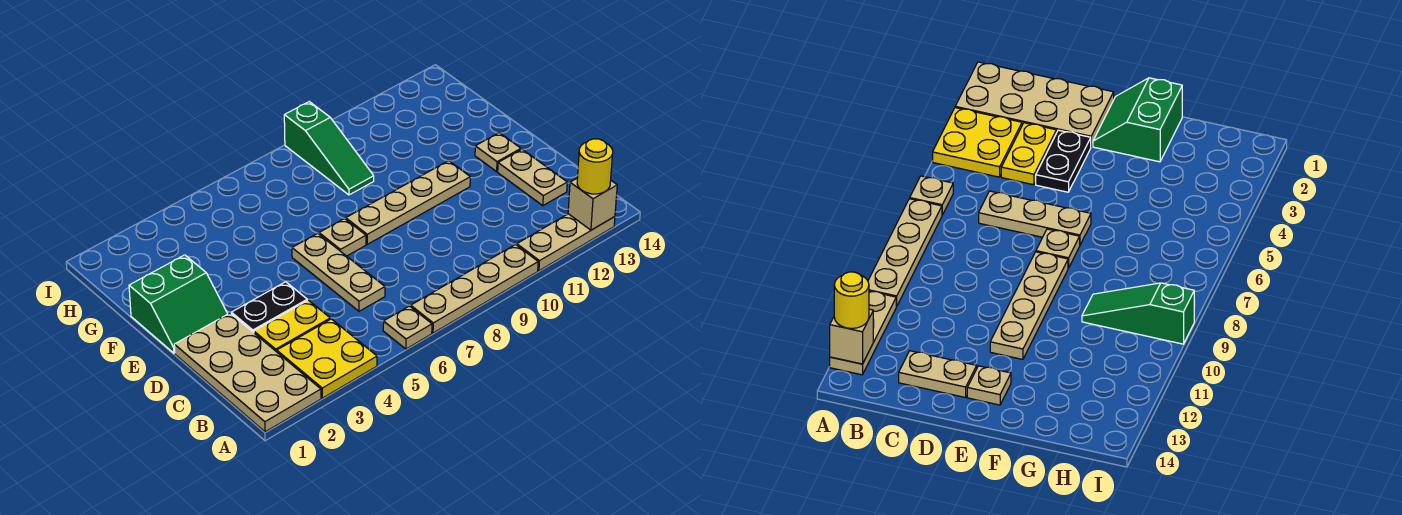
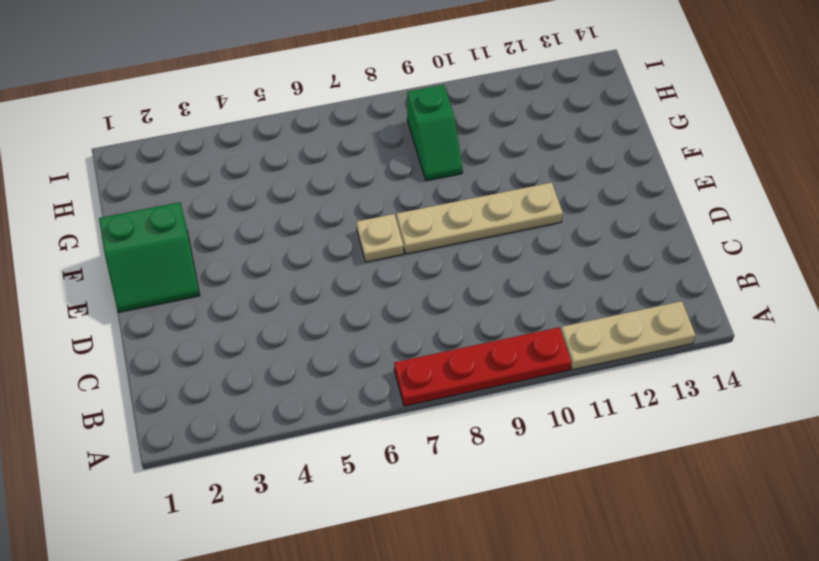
red 1x4 plate [394,327,572,406] -> tan 1x4 plate [411,245,538,333]
green 1x2 slope [407,85,463,181] -> green 1x3 slope [284,102,374,195]
none -> tan 2x4 plate [174,313,321,432]
none -> yellow 2x2 plate [277,319,377,398]
none -> tan 1x1 plate [383,306,432,349]

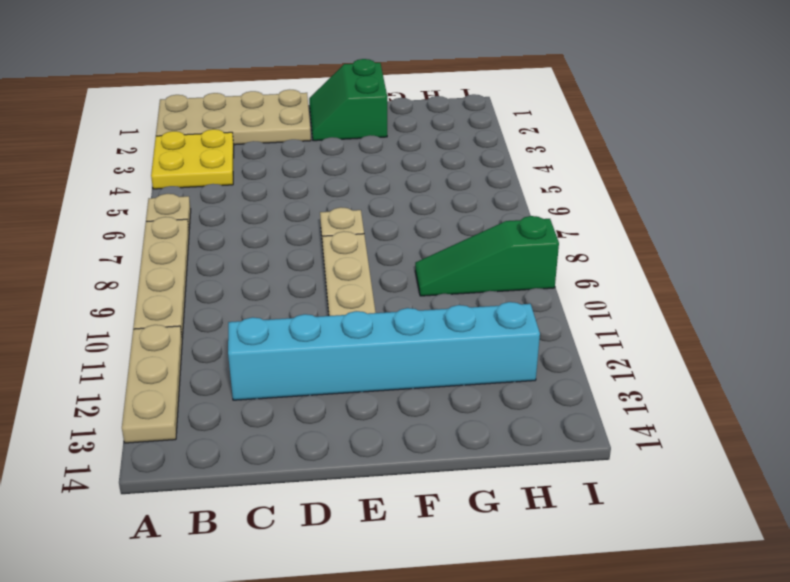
cyan 1x6 brick [228,302,540,400] -> none
none -> yellow 1x2 plate [254,300,330,352]
none -> tan 1x3 plate [292,233,385,311]
none -> tan 1x2 plate [498,149,567,206]

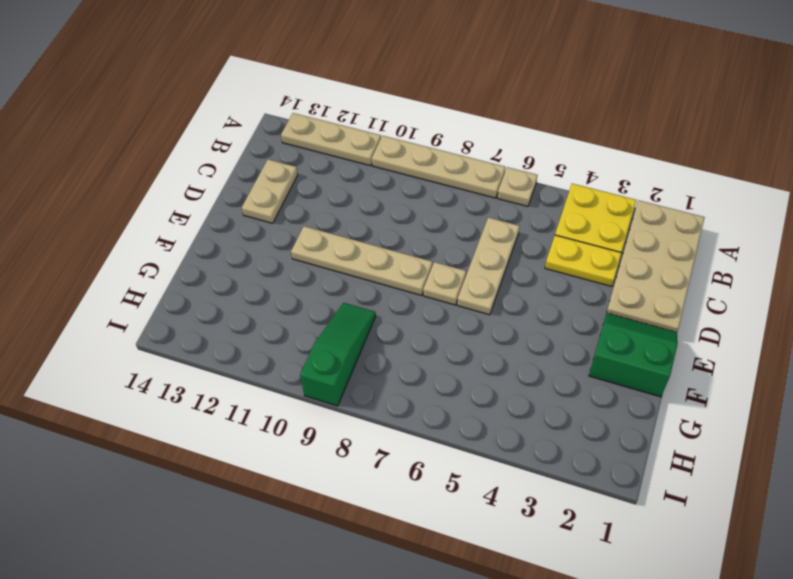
none -> black 1x2 plate [231,282,307,333]
none -> tan 1x1 plate [475,133,521,172]
none -> tan 1x1 brick [568,179,617,230]

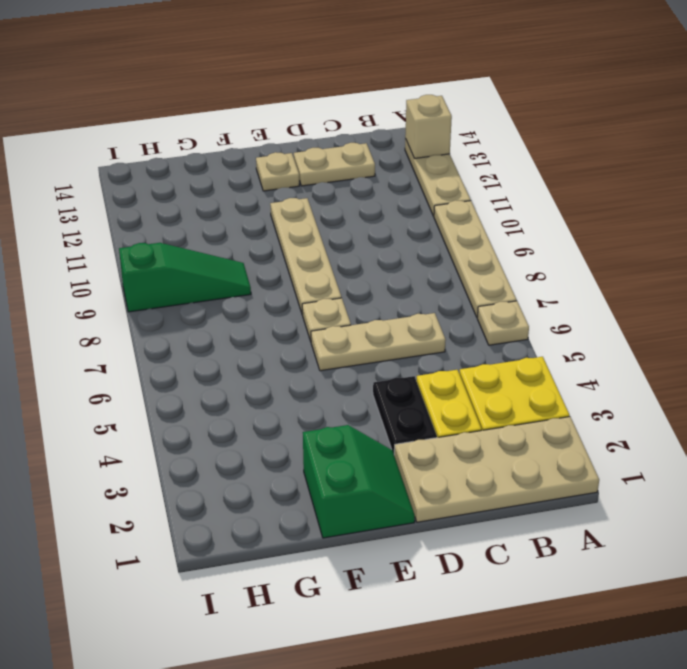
none -> yellow 1x1 round brick [577,139,613,194]

